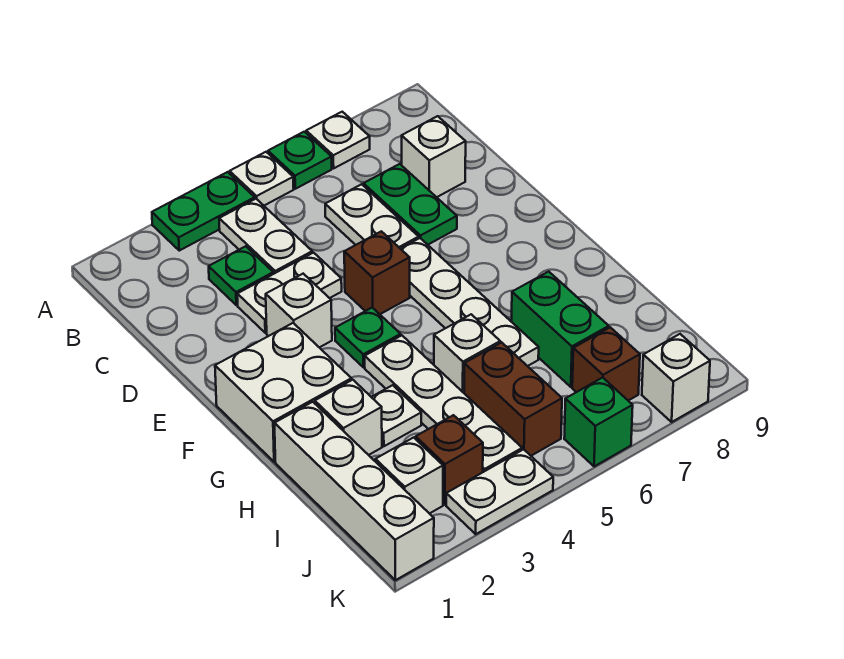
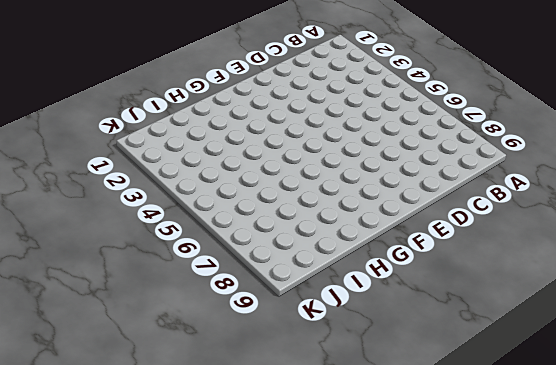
none -> green 1x2 plate [152,172,255,251]
none -> white 1x1 plate [230,152,294,205]
none -> green 1x1 plate [268,132,332,189]

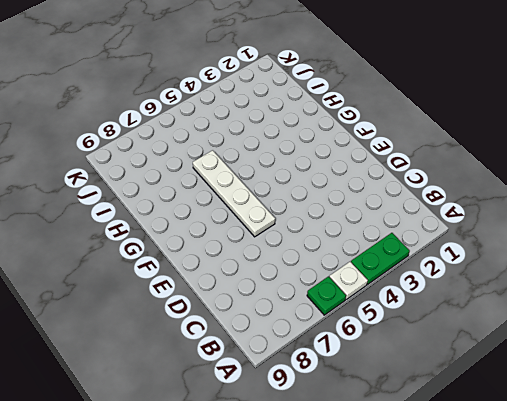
none -> white 1x1 plate [306,112,370,168]
none -> white 1x2 plate [219,199,312,274]
none -> green 1x1 plate [209,246,273,305]

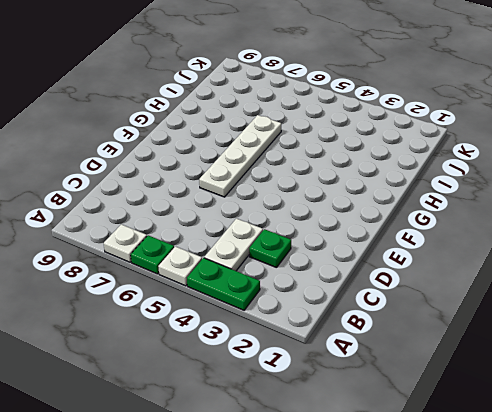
none -> white 1x2 plate [325,184,419,248]
none -> green 1x2 plate [364,164,457,245]
none -> white 1x1 brick [402,116,466,197]

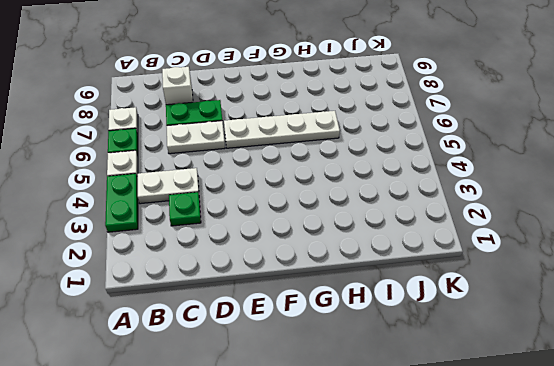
none -> white 1x2 plate [237,253,342,333]
none -> white 1x1 brick [266,274,332,347]
none -> brown 1x1 brick [344,231,410,314]

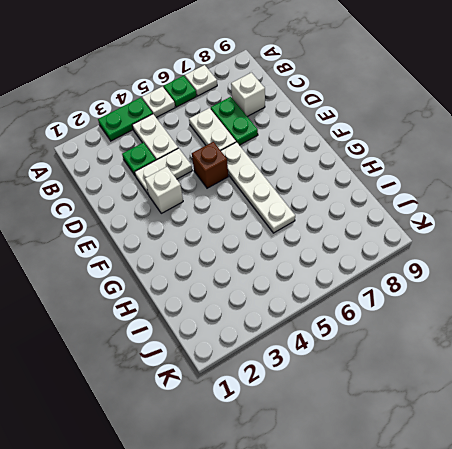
none -> white 2x2 brick [215,323,351,462]
none -> green 1x1 plate [335,308,401,367]
none -> white 1x4 plate [365,336,522,472]

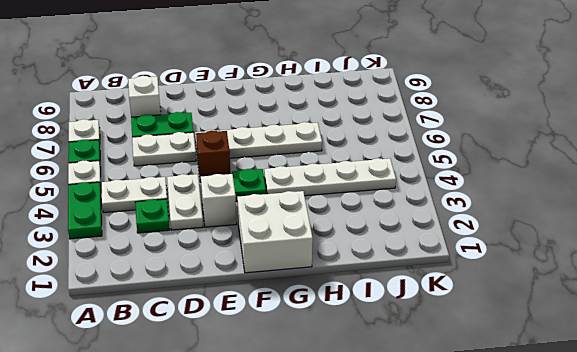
none -> white 1x4 brick [274,402,434,580]
none -> white 1x1 brick [315,380,382,455]
none -> white 1x1 plate [372,385,421,446]

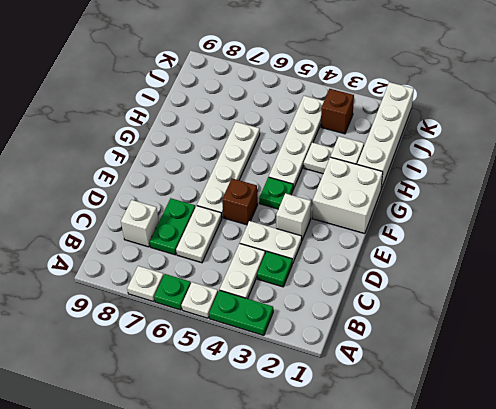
none -> white 1x1 brick [434,314,500,393]
none -> green 1x2 brick [512,272,609,387]
none -> brown 1x2 brick [464,342,562,456]

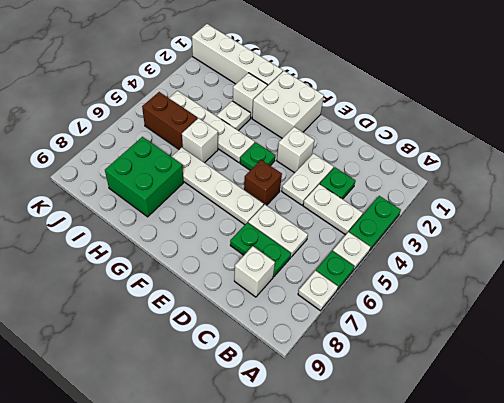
green 2x2 brick [105,137,184,217] -> green 1x2 brick [512,272,609,387]
none -> white 1x1 brick [375,438,443,514]
none -> brown 1x1 brick [416,415,483,505]
none -> brown 1x1 brick [572,327,640,401]

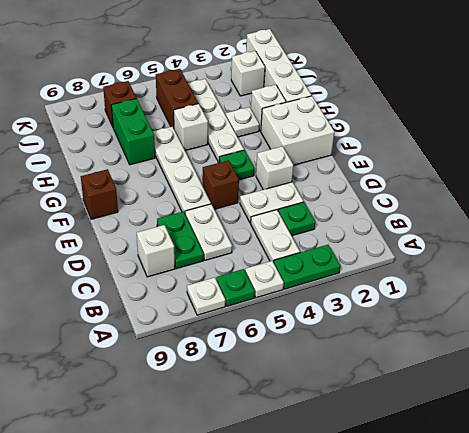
brown 1x1 brick [81,169,118,219] -> brown 1x1 brick moved to [416,415,483,505]
none -> white 1x2 plate [446,449,553,534]
none -> green 1x1 brick [564,378,633,466]
none -> white 1x1 brick [642,334,710,422]

